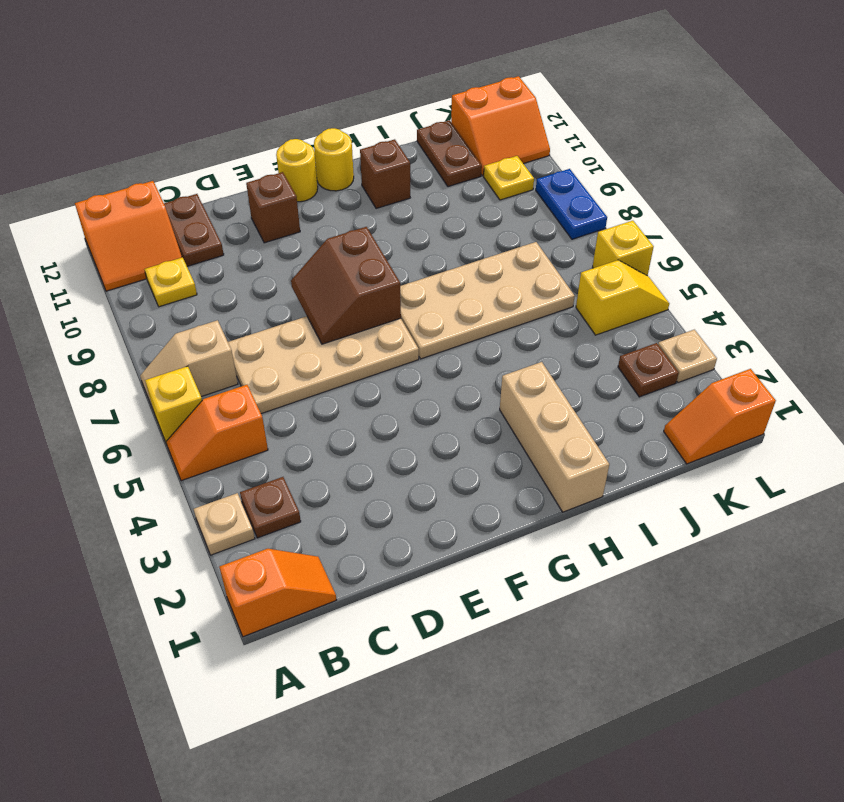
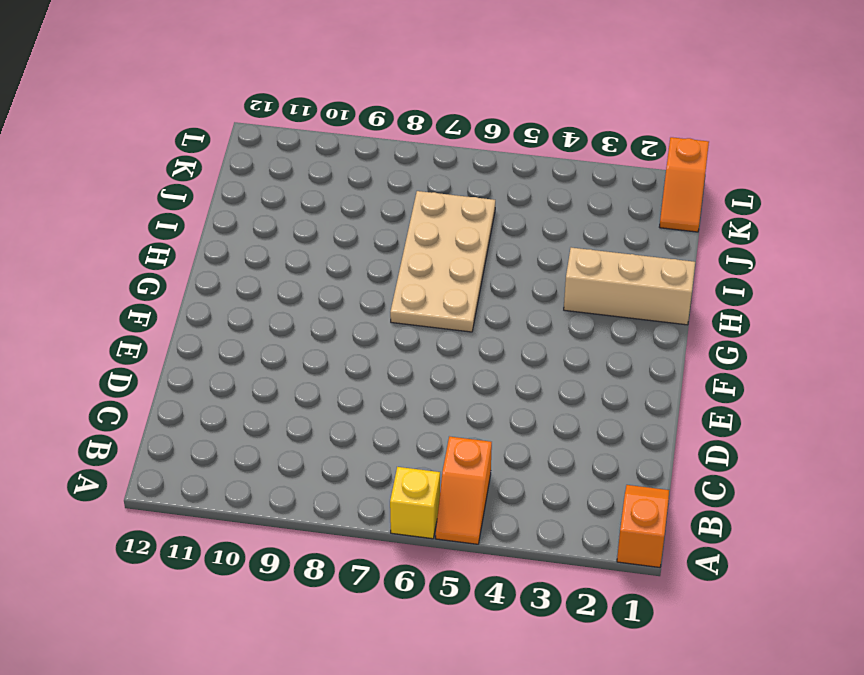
none -> tan 1x1 plate [194,493,255,555]
none -> tan 1x2 slope [140,320,238,409]
none -> orange 2x2 slope [75,181,182,291]

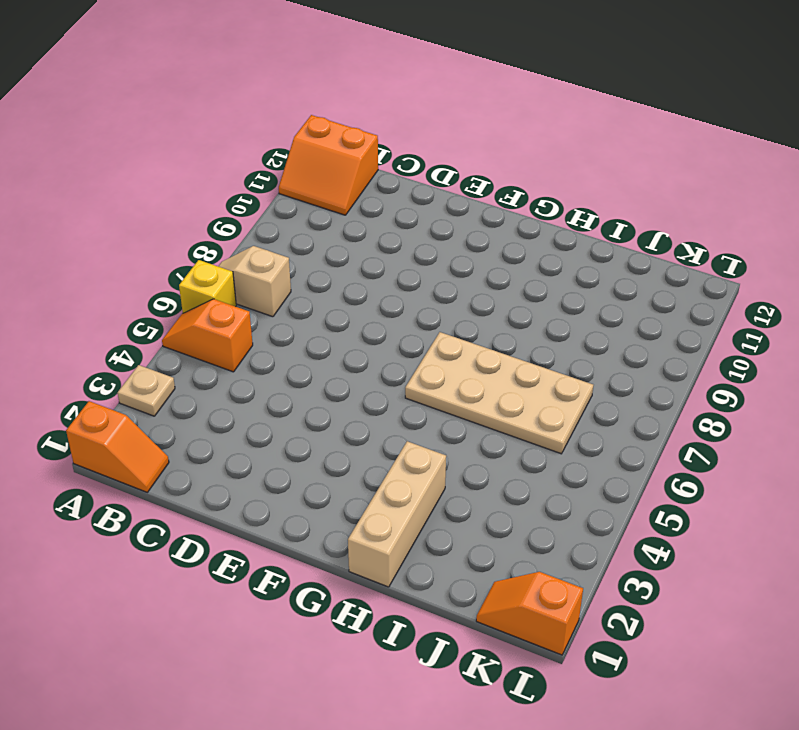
none -> brown 1x1 plate [240,477,301,538]
none -> yellow 1x1 plate [144,257,197,307]
none -> tan 2x4 plate [228,316,419,414]

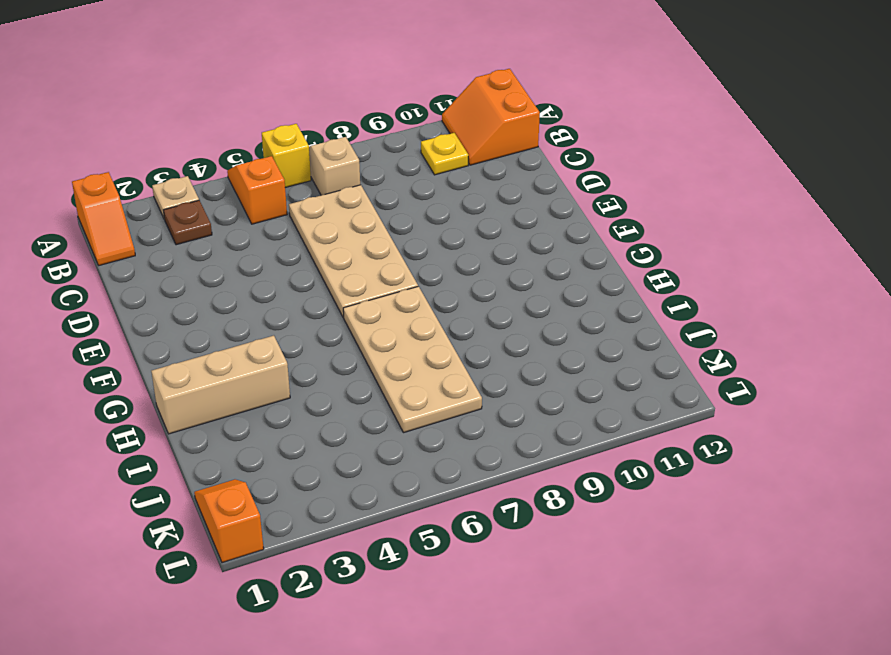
none -> brown 1x2 plate [164,194,224,266]
none -> brown 1x1 brick [246,172,300,243]
none -> yellow 1x1 round brick [276,139,318,202]

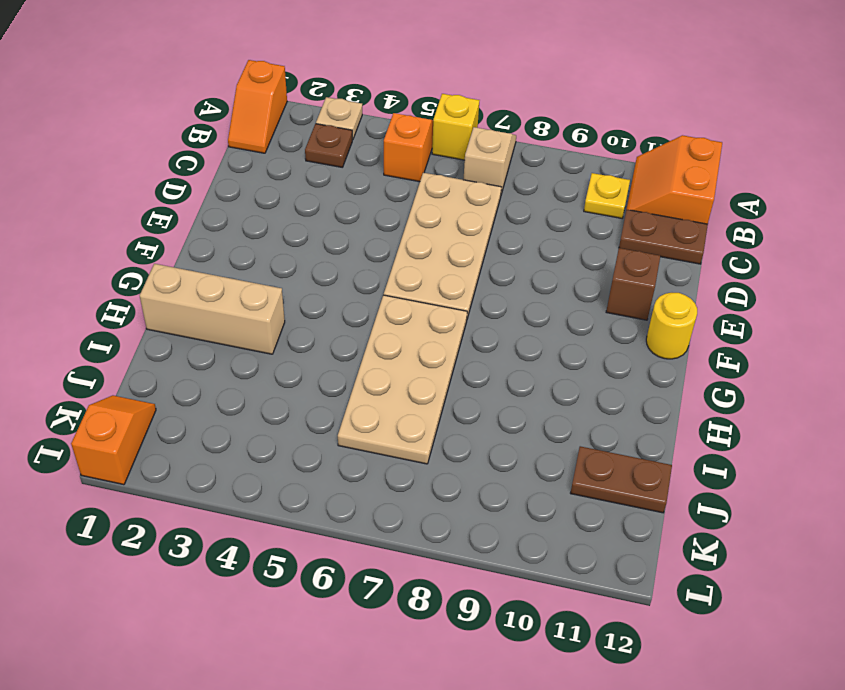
none -> yellow 1x1 round brick [314,128,354,191]
none -> brown 1x1 brick [360,139,410,209]
none -> brown 1x1 plate [618,343,679,397]

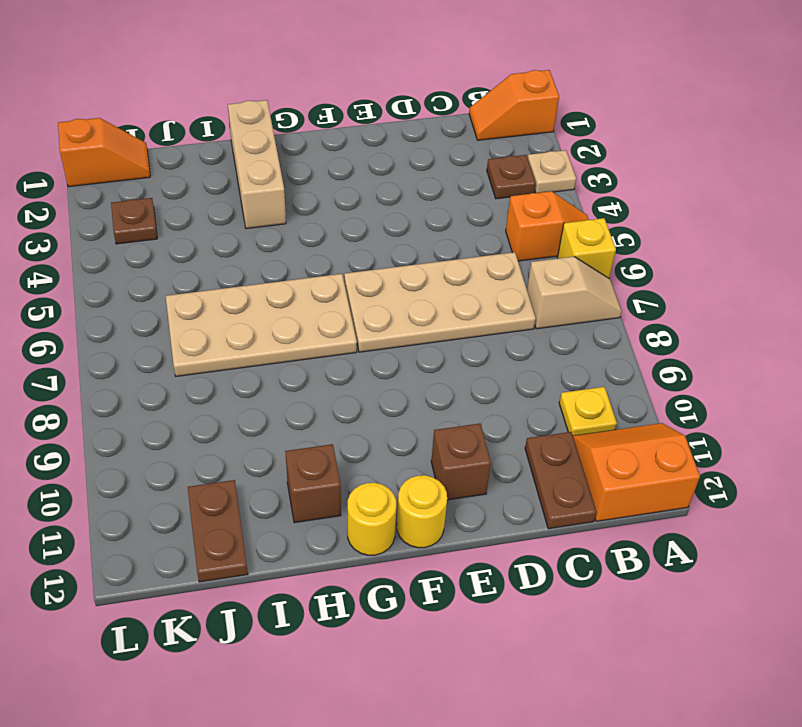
none -> yellow 1x2 slope [576,260,669,335]
none -> yellow 1x1 plate [484,156,534,200]
none -> orange 2x2 slope [451,76,550,176]

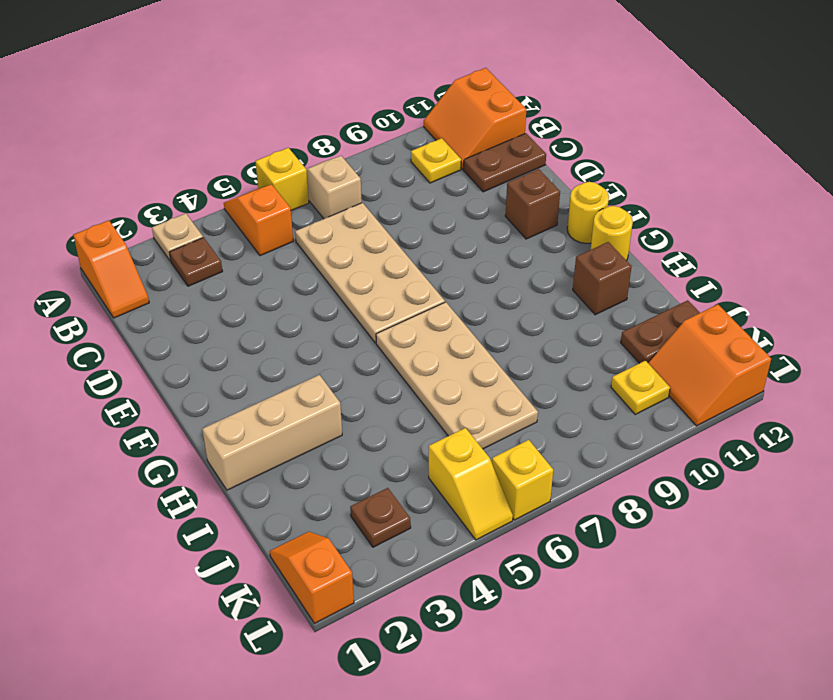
none -> tan 1x1 plate [658,330,717,383]
none -> blue 1x2 plate [536,169,607,239]
none -> brown 2x2 slope [291,227,401,344]

